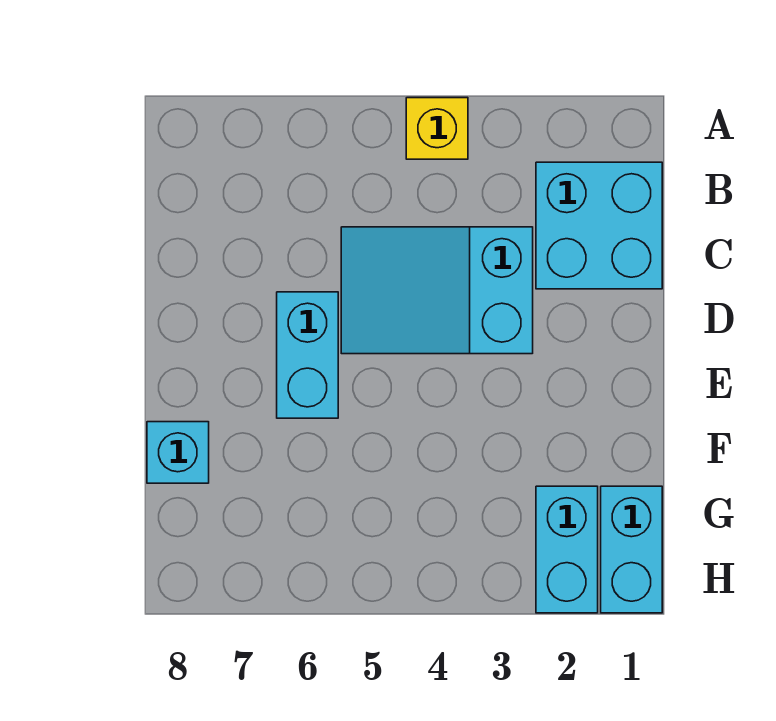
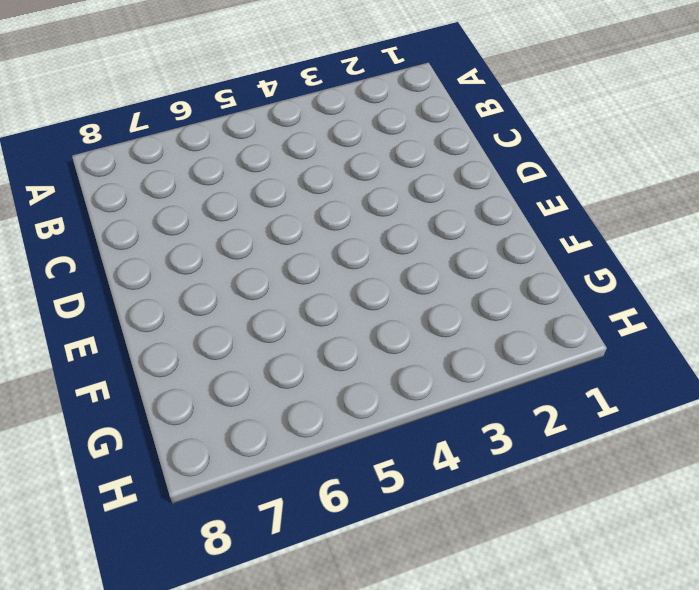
none -> yellow 1x1 brick [406,98,468,159]
none -> cyan 2x2 brick [536,162,662,289]

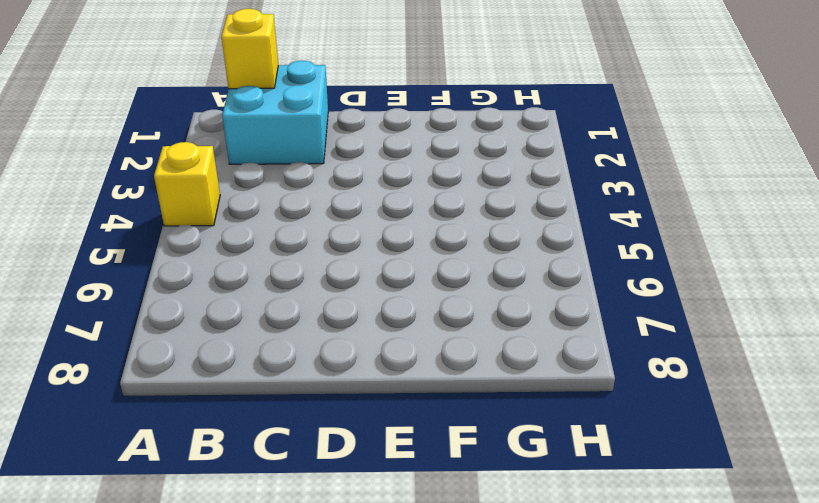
yellow 1x1 brick [221,9,278,89] -> none
none -> cyan 2x3 slope [341,227,533,354]
none -> cyan 1x2 brick [277,292,338,418]

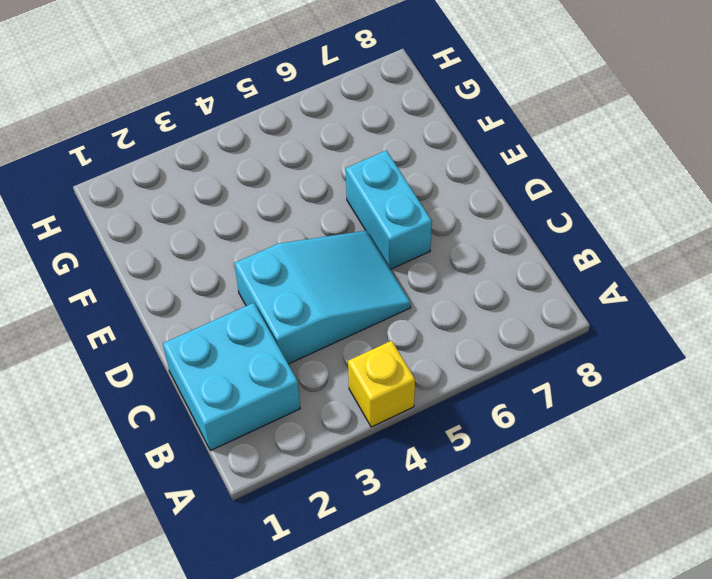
none -> cyan 1x1 brick [147,422,209,483]
none -> cyan 1x2 brick [601,486,662,613]

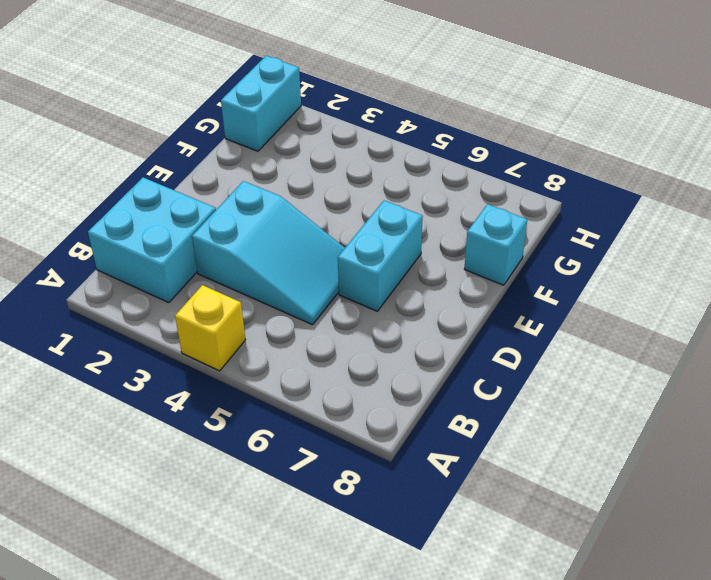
none -> cyan 1x2 brick [536,486,598,613]

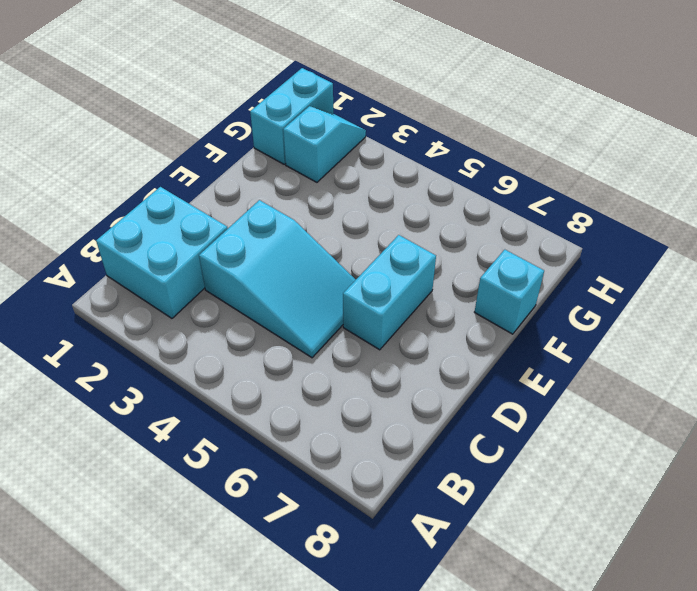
cyan 1x2 slope [283,106,366,182] -> cyan 1x2 brick [536,486,598,613]
none -> yellow 1x1 brick [406,98,468,159]

